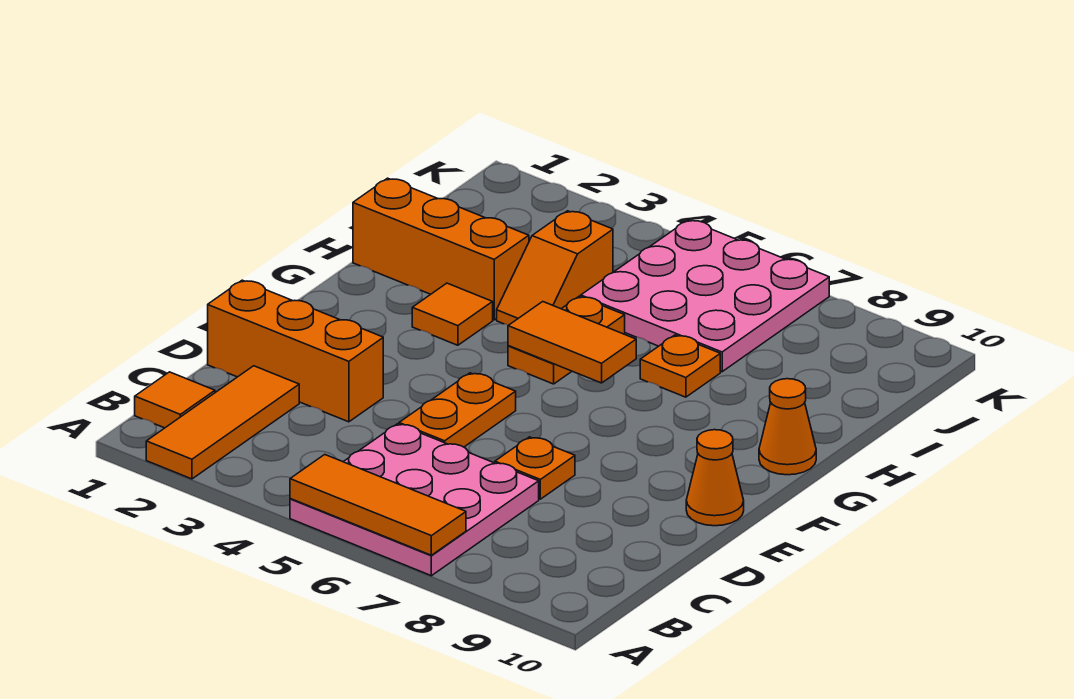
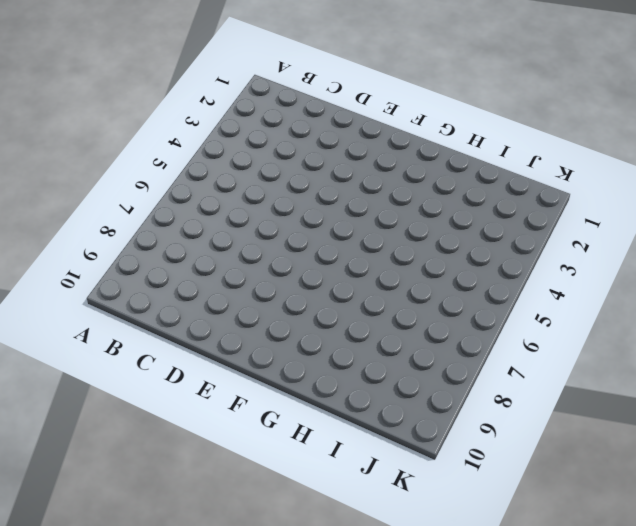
none -> orange 1x3 tile [146,366,299,479]
none -> pink 3x3 plate [290,424,539,576]
none -> orange 1x1 tile [135,372,215,428]

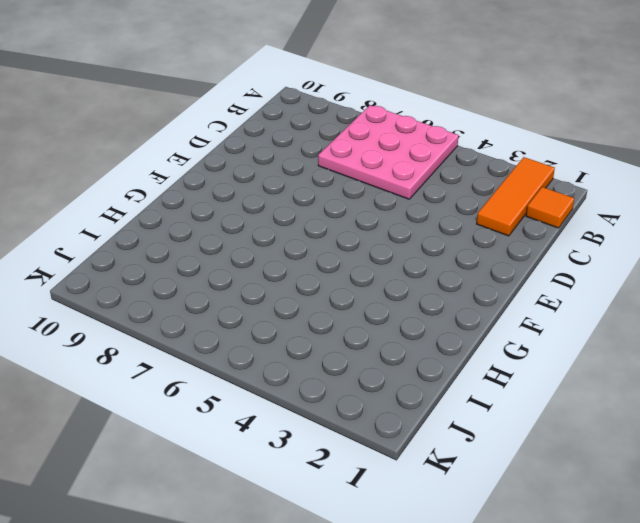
none -> orange 1x3 brick [208,280,383,422]
none -> orange 1x2 plate [399,373,516,447]
none -> orange 1x1 plate [495,437,575,499]

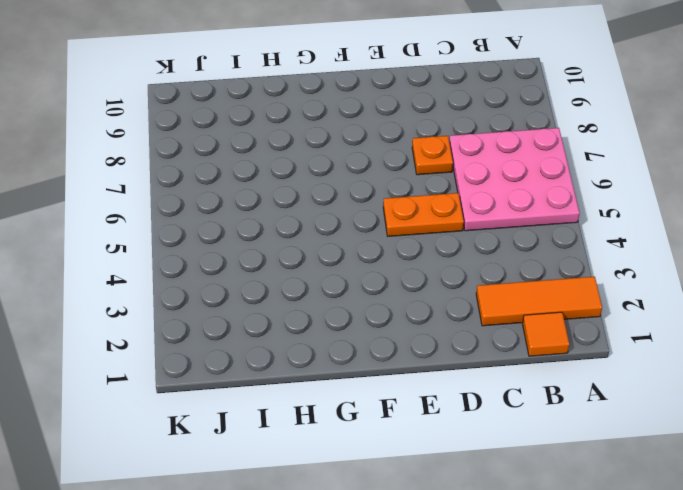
none -> orange 1x3 brick [208,280,383,422]
none -> orange 1x1 cone [686,430,744,526]
none -> orange 1x1 tile [412,283,493,345]

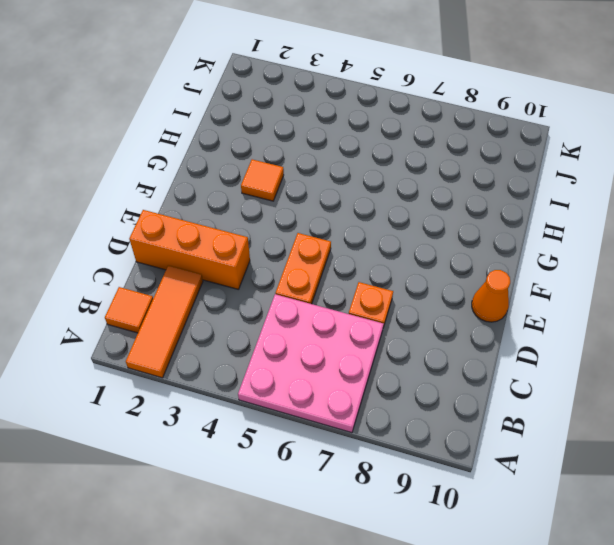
none -> orange 1x2 plate [508,296,625,384]
none -> orange 1x1 cone [759,379,816,475]
none -> orange 1x3 brick [353,178,529,320]

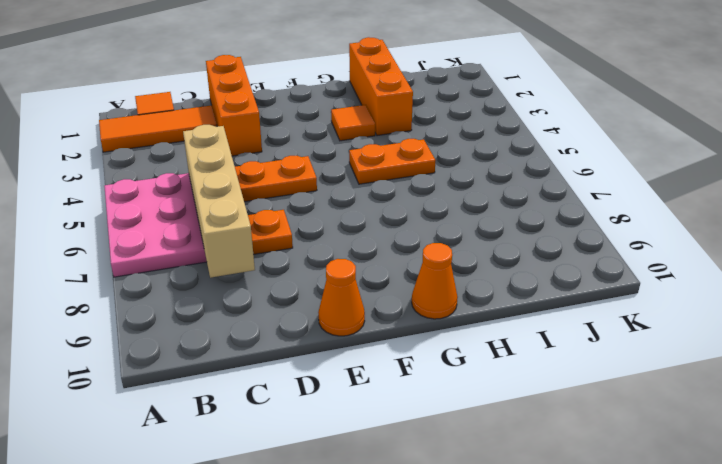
tan 1x4 brick [183,125,255,278] -> none
none -> orange 1x2 slope [497,211,613,325]
none -> orange 1x1 plate [640,335,720,397]
none -> pink 3x3 plate [581,220,829,372]

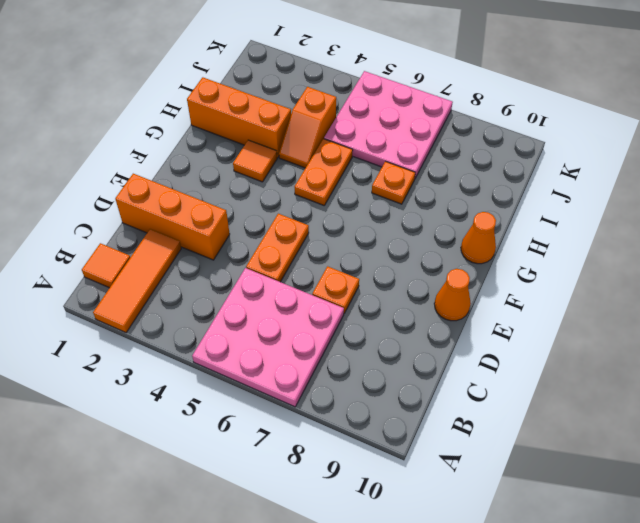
none -> orange 1x3 tile [290,455,466,555]
none -> orange 1x2 tile [508,302,636,383]

